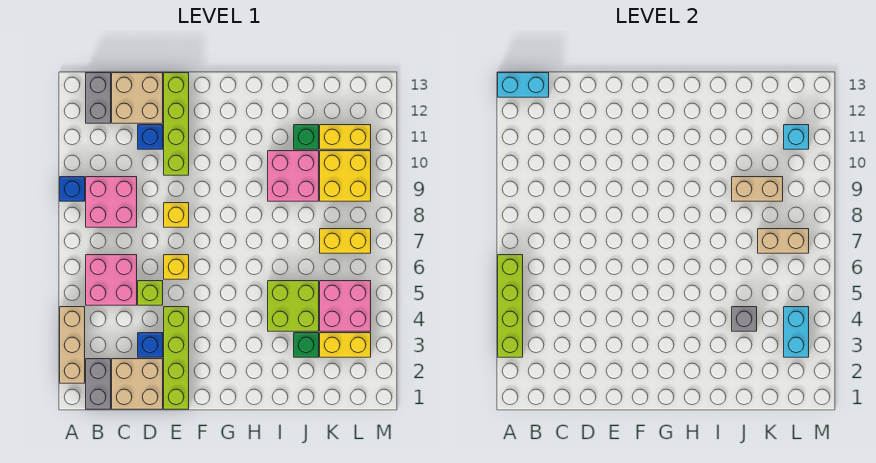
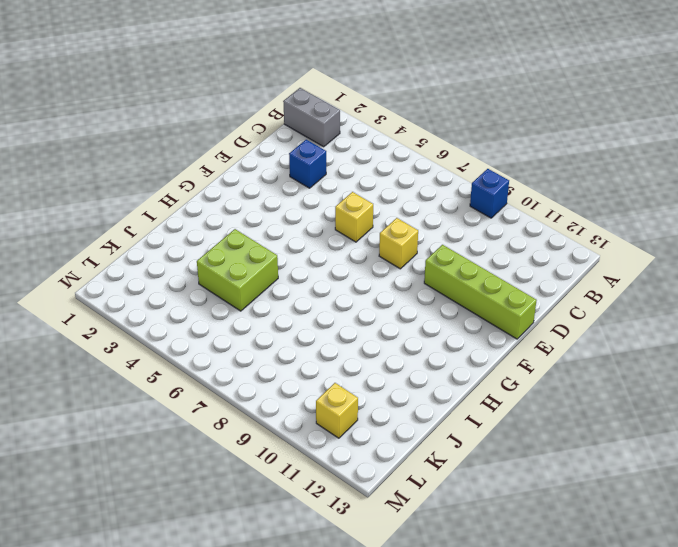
yellow 1x1 brick [316,383,358,438] -> yellow 1x2 brick [320,125,371,149]
none -> tan 1x3 brick [60,307,85,383]
none -> pink 2x2 brick [86,255,137,305]
none -> pink 2x2 brick [86,177,137,227]
none -> grey 1x2 brick [86,73,111,123]

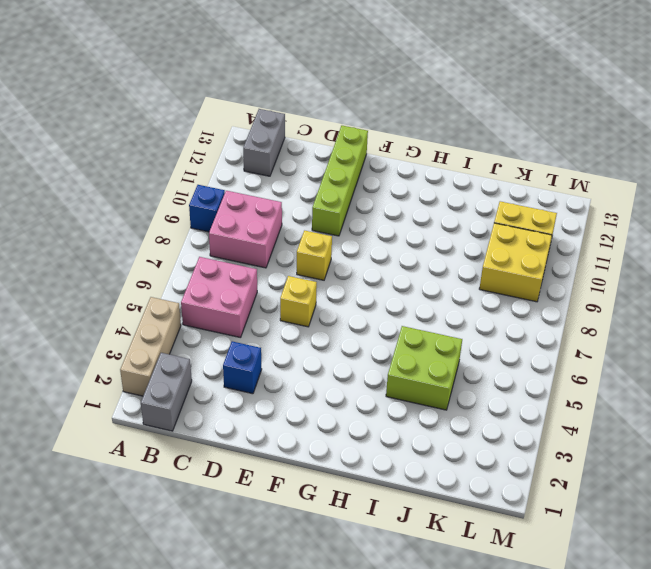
none -> tan 2x2 brick [112,359,163,409]
none -> tan 2x2 brick [112,73,163,123]
none -> lime 1x1 brick [138,281,163,305]
none -> blue 1x1 brick [138,125,163,149]

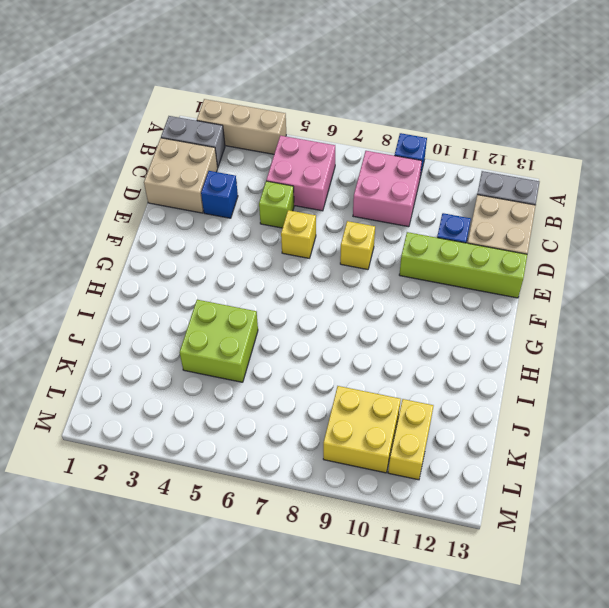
none -> lime 1x4 brick [164,307,189,409]
none -> pink 2x2 brick [268,151,319,201]
none -> green 1x1 brick [294,333,319,357]
none -> green 1x1 brick [294,125,319,149]

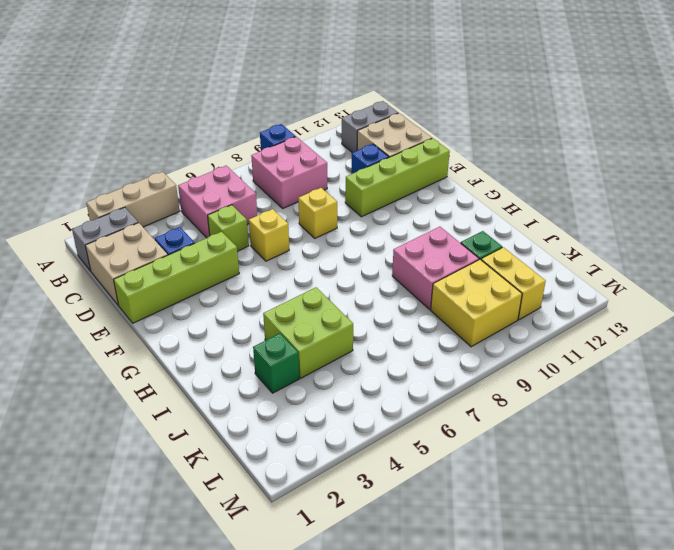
none -> yellow 1x2 brick [320,333,371,357]
none -> pink 2x2 brick [320,281,371,331]
none -> yellow 1x2 brick [320,229,371,253]
none -> lime 1x4 brick [498,255,523,357]

